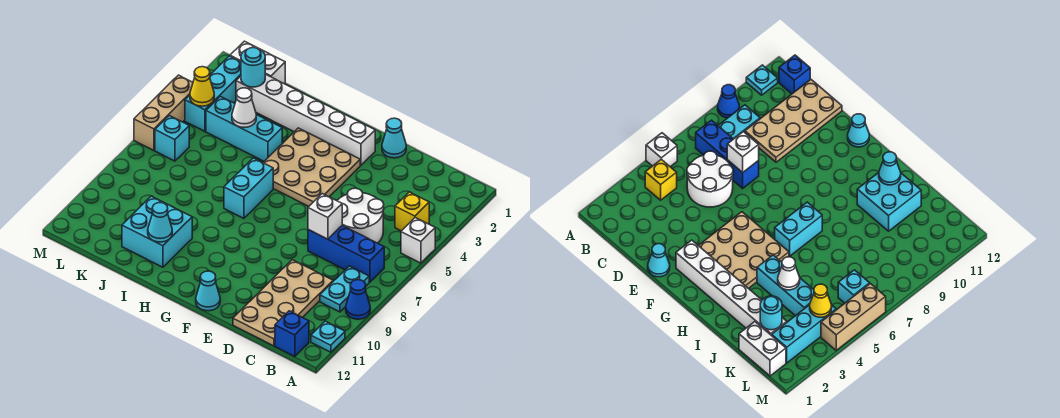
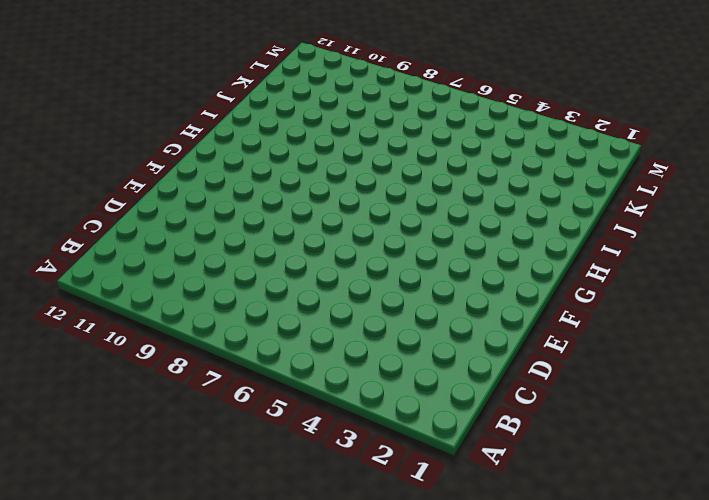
none -> white 1x1 brick [401,218,435,263]
none -> blue 1x1 cone [346,280,370,319]
none -> cyan 1x1 plate [311,321,345,352]

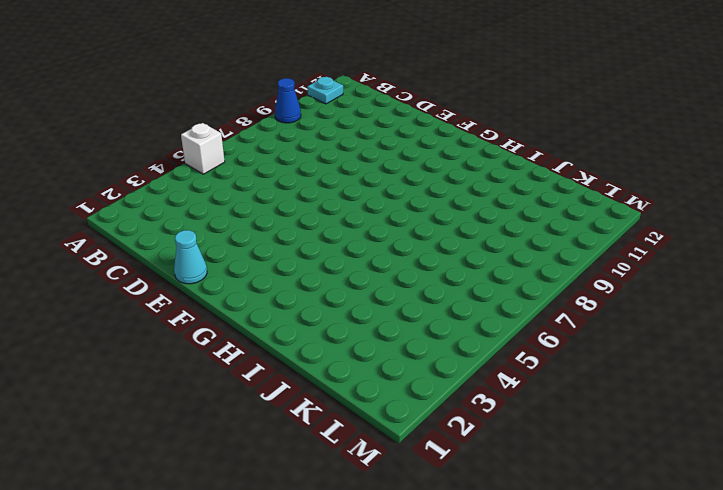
none -> yellow 1x1 brick [395,192,429,231]
none -> blue 1x3 brick [308,226,384,282]
none -> cyan 1x2 plate [320,266,369,312]

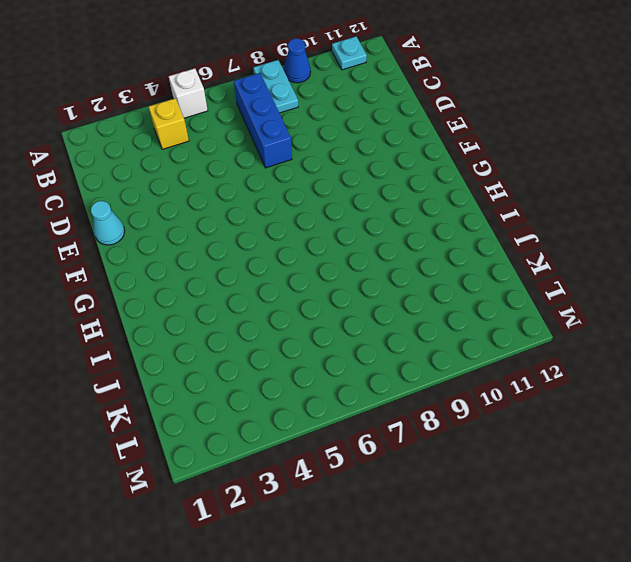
cyan 1x2 plate [253,60,298,113] -> cyan 1x2 plate turned to [320,266,369,312]
none -> blue 1x1 brick [275,311,309,357]
none -> white 2x2 round brick [337,188,384,243]
none -> tan 2x4 plate [233,260,333,346]

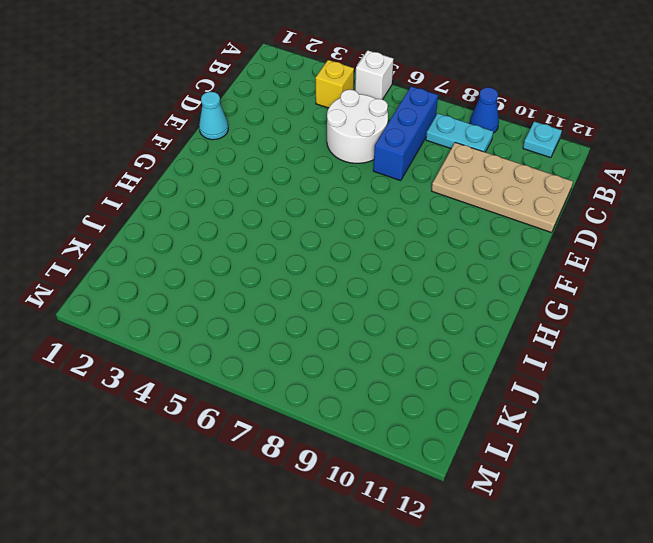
none -> blue 1x1 brick [275,311,309,357]
none -> white 1x6 brick [236,74,375,165]
none -> tan 3x3 plate [263,128,360,206]

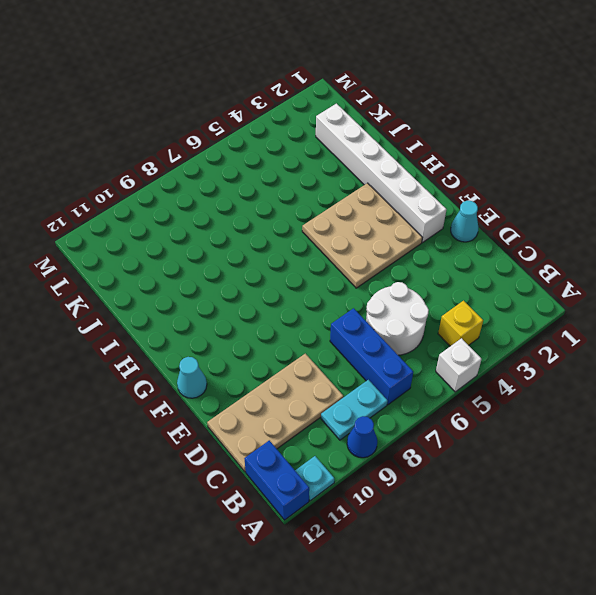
blue 1x2 brick [244,440,309,520] -> blue 1x1 brick [275,311,309,357]
none -> cyan 1x2 brick [224,158,273,218]
none -> cyan 1x3 brick [206,96,282,161]
none -> cyan 2x2 brick [122,196,192,267]

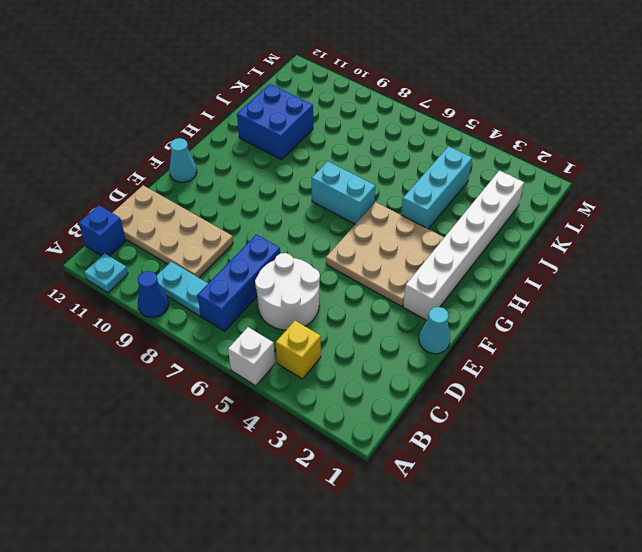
blue 2x2 brick [237,84,313,160] -> cyan 2x2 brick [122,196,192,267]
none -> white 1x2 brick [230,41,285,84]
none -> cyan 1x3 brick [185,56,241,131]
none -> cyan 1x1 brick [155,116,189,161]

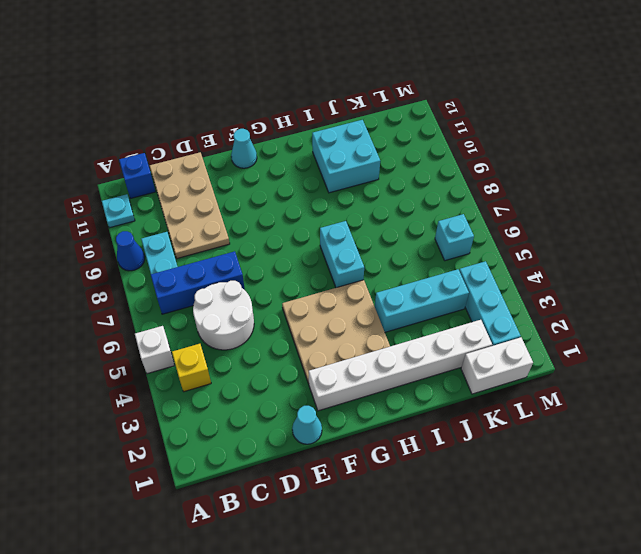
none -> tan 1x3 brick [134,75,193,150]
none -> white 1x1 brick [308,194,342,239]
none -> cyan 1x1 cone [148,203,172,242]

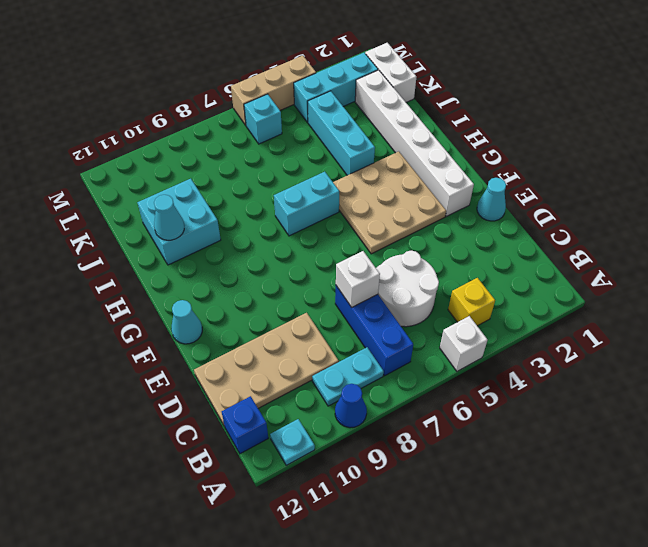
none -> white 1x1 cone [232,88,256,127]
none -> cyan 1x1 round brick [241,48,265,87]
none -> yellow 1x1 cone [190,67,214,106]

